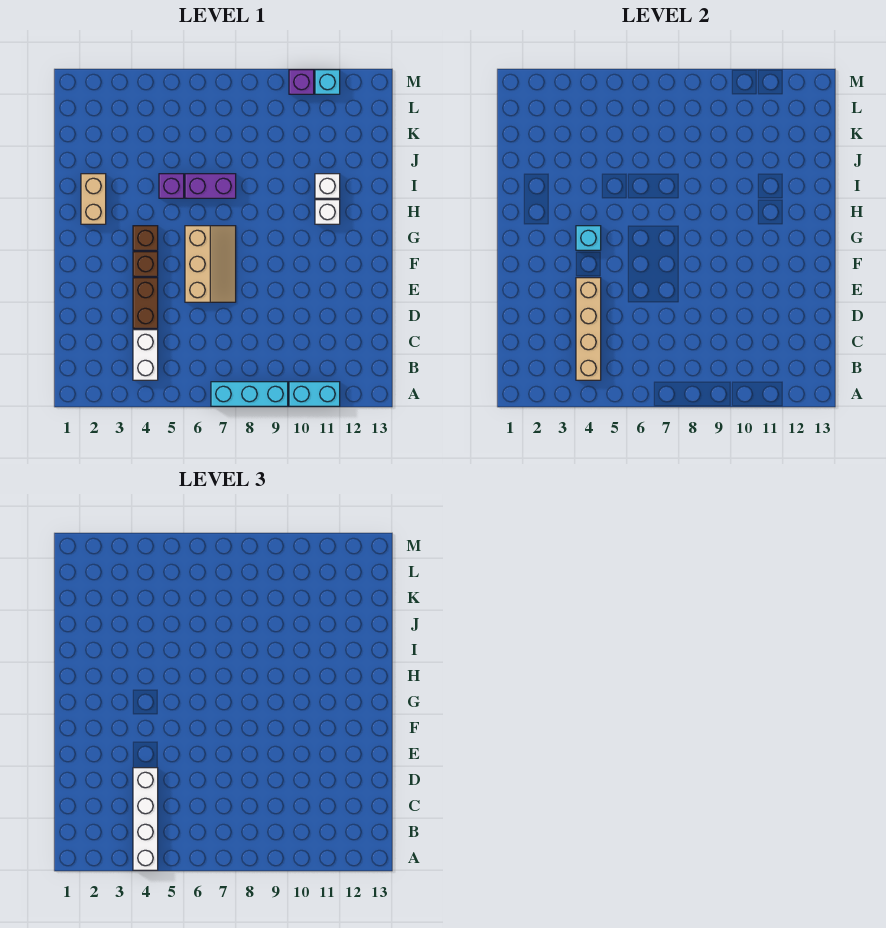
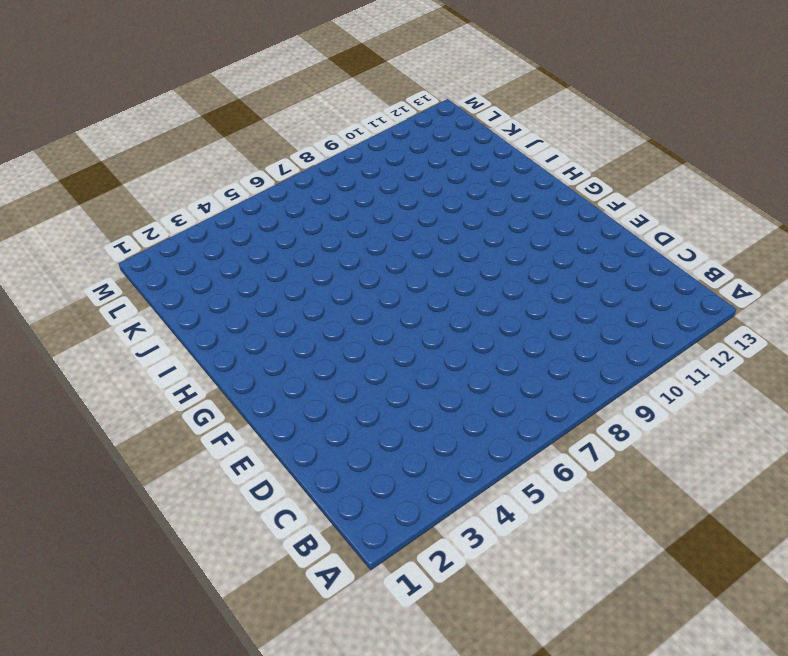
none -> cyan 1x3 brick [211,382,288,406]
none -> cyan 1x2 brick [289,382,340,406]
none -> white 1x2 brick [133,330,158,380]

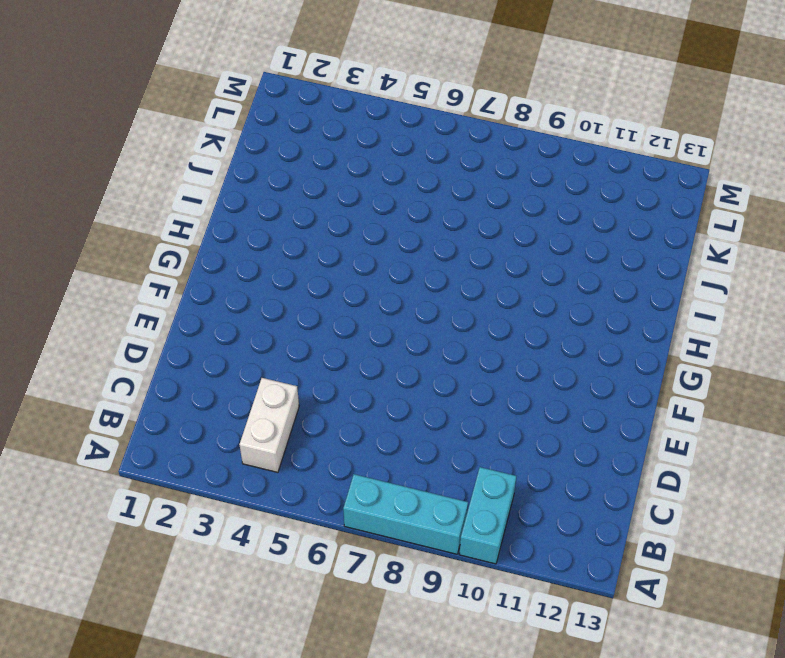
cyan 1x2 brick [459,467,516,564] -> cyan 1x2 brick turned to [289,382,340,406]
none -> brown 1x2 brick [133,278,158,328]
none -> tan 2x3 slope [185,226,236,302]
none -> brown 1x1 brick [133,252,158,276]

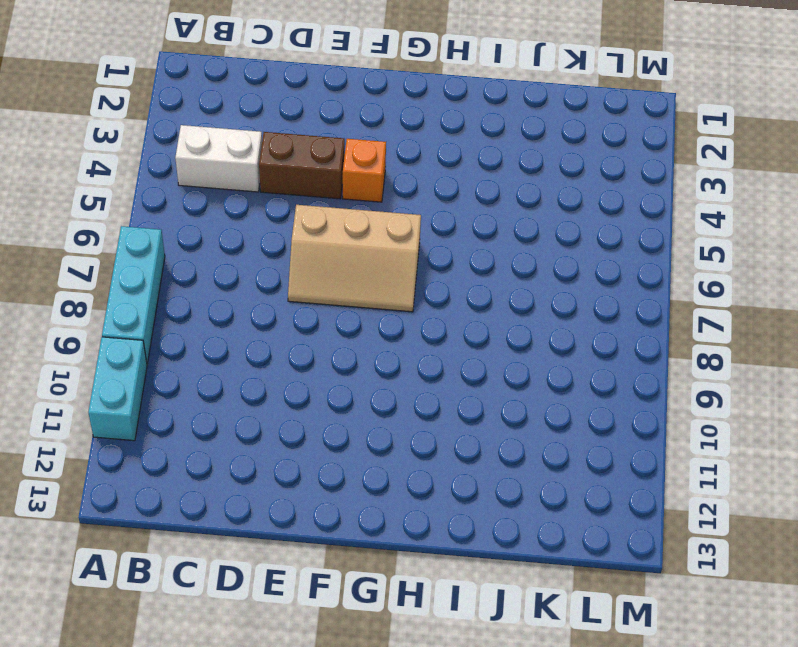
orange 1x1 brick [343,139,386,202] -> brown 1x1 brick [133,252,158,276]
none -> brown 1x1 brick [133,226,158,250]
none -> tan 1x2 brick [81,174,106,224]
none -> white 1x1 brick [315,200,340,224]

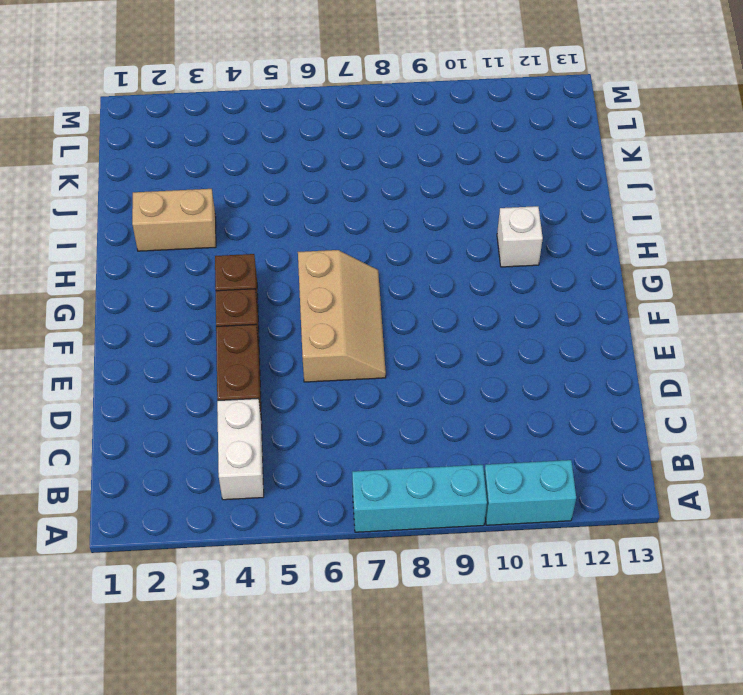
tan 1x2 brick [132,189,216,251] -> tan 1x2 brick turned to [81,174,106,224]
none -> purple 1x1 brick [159,174,184,198]
none -> purple 1x2 brick [185,174,236,198]
none -> white 1x1 brick [315,174,340,198]

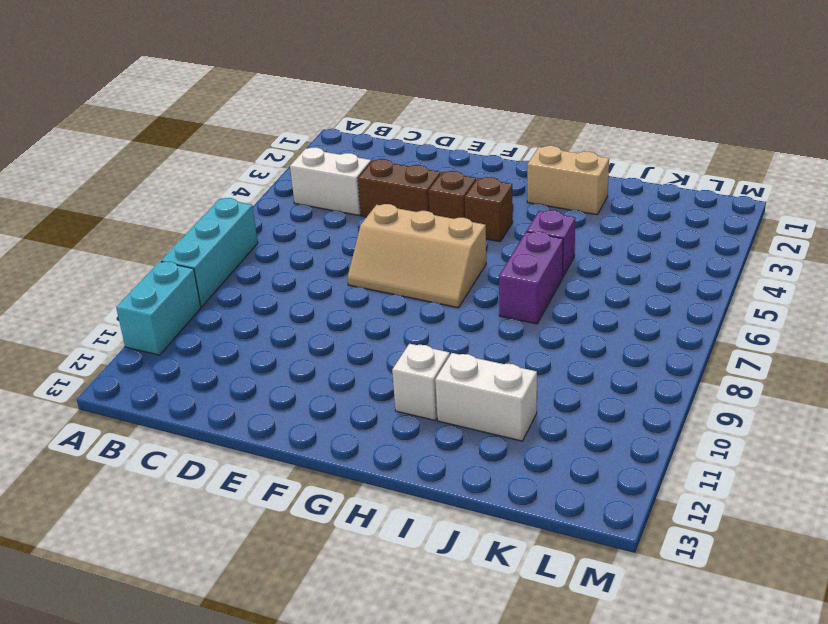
white 1x2 brick [435,353,537,441] -> white 1x1 brick [315,174,340,198]
none -> purple 1x1 brick [289,70,314,94]
none -> cyan 1x1 brick [315,70,340,94]
none -> tan 1x4 brick [576,278,601,380]

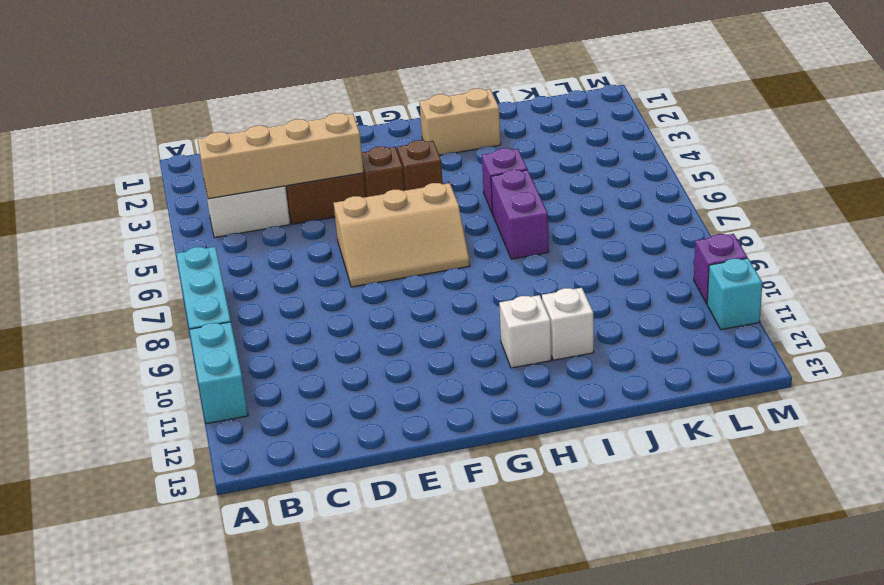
none -> cyan 1x1 brick [576,226,601,250]
none -> white 1x4 brick [133,768,158,870]

